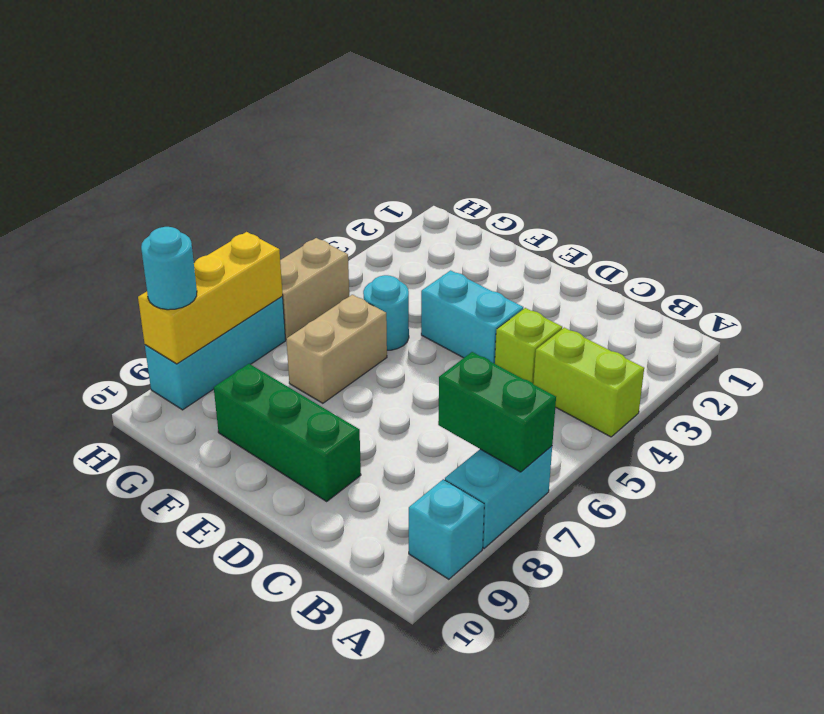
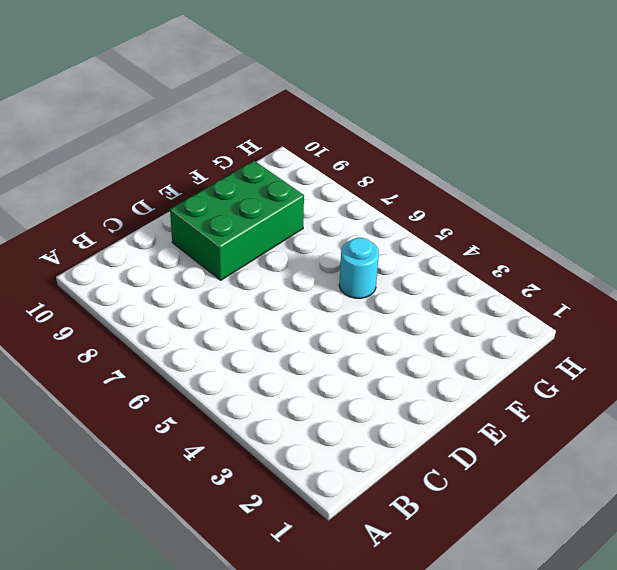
green 2x3 brick [170,161,304,280] -> green 1x3 brick [214,364,361,501]
none -> lime 1x2 brick [533,328,644,437]
none -> cyan 1x2 brick [445,446,552,548]
none -> cyan 1x1 brick [409,479,484,579]

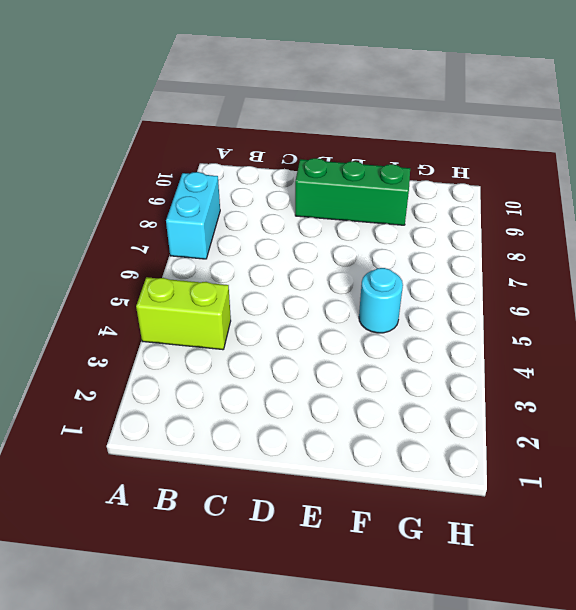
none -> cyan 1x1 brick [409,479,484,579]
none -> lime 1x1 brick [495,308,562,383]
none -> cyan 1x2 brick [421,270,523,364]

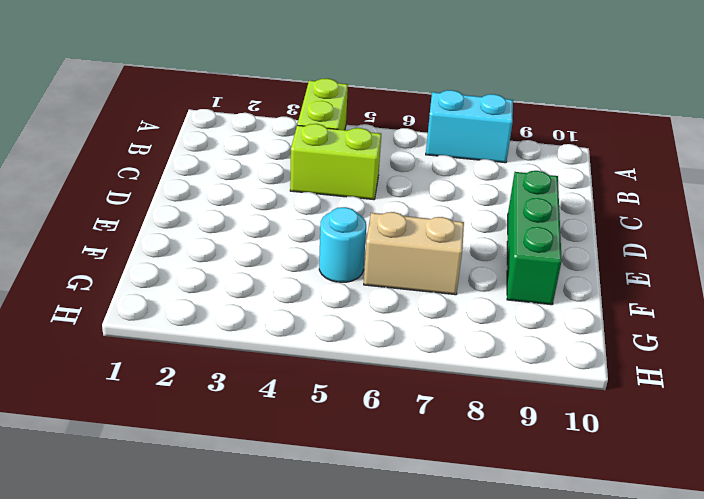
lime 1x2 brick [290,124,381,200] -> lime 1x1 brick [495,308,562,383]
none -> cyan 1x1 brick [409,479,484,579]
none -> cyan 1x2 brick [421,270,523,364]
none -> tan 1x2 brick [280,238,349,339]

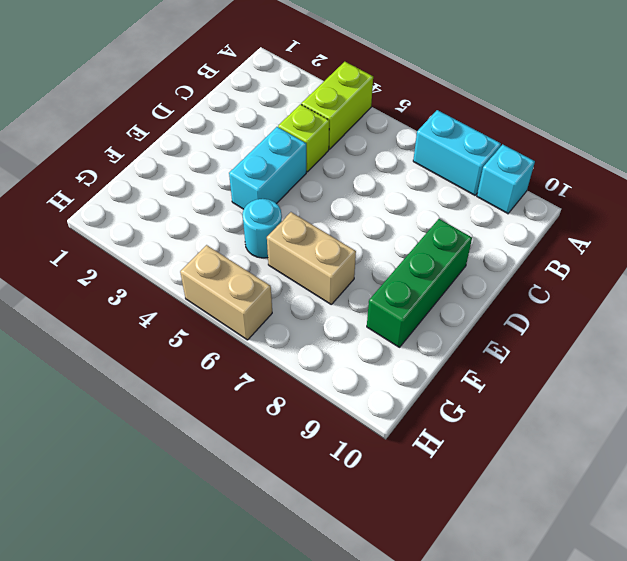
none -> cyan 1x3 brick [145,297,286,410]
none -> green 1x2 brick [438,352,556,472]
none -> yellow 1x3 brick [138,232,283,364]

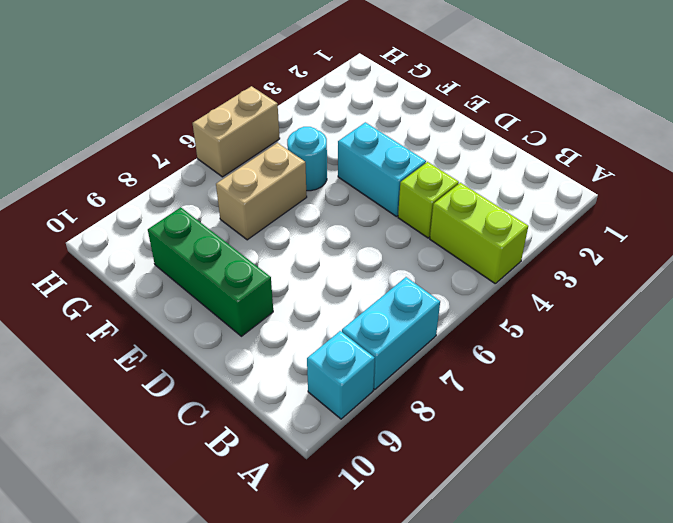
none -> cyan 1x3 brick [145,297,286,410]
none -> green 1x2 brick [438,352,556,472]
none -> yellow 1x3 brick [138,232,283,364]

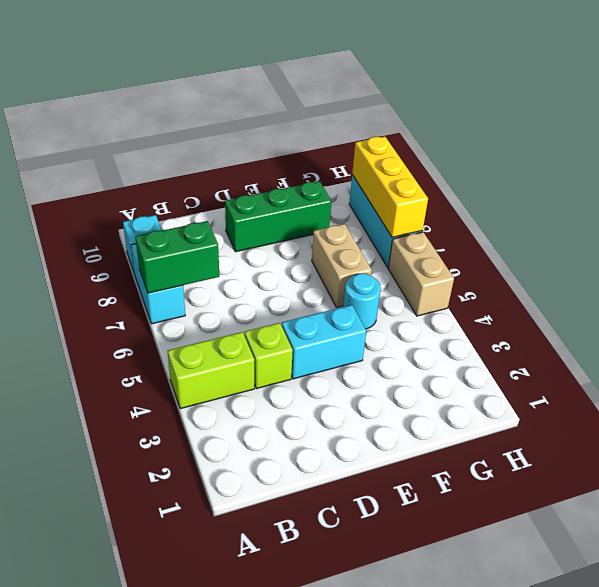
none -> cyan 1x1 round brick [141,227,197,310]

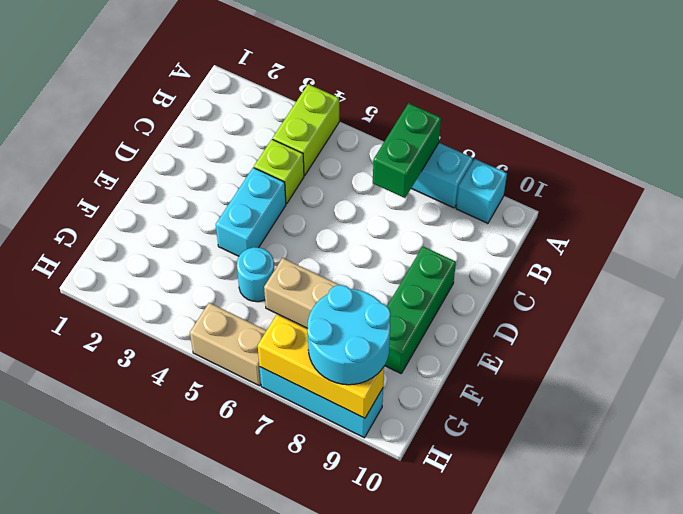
cyan 2x2 round brick [307,285,391,385] -> cyan 1x1 round brick [141,227,197,310]

